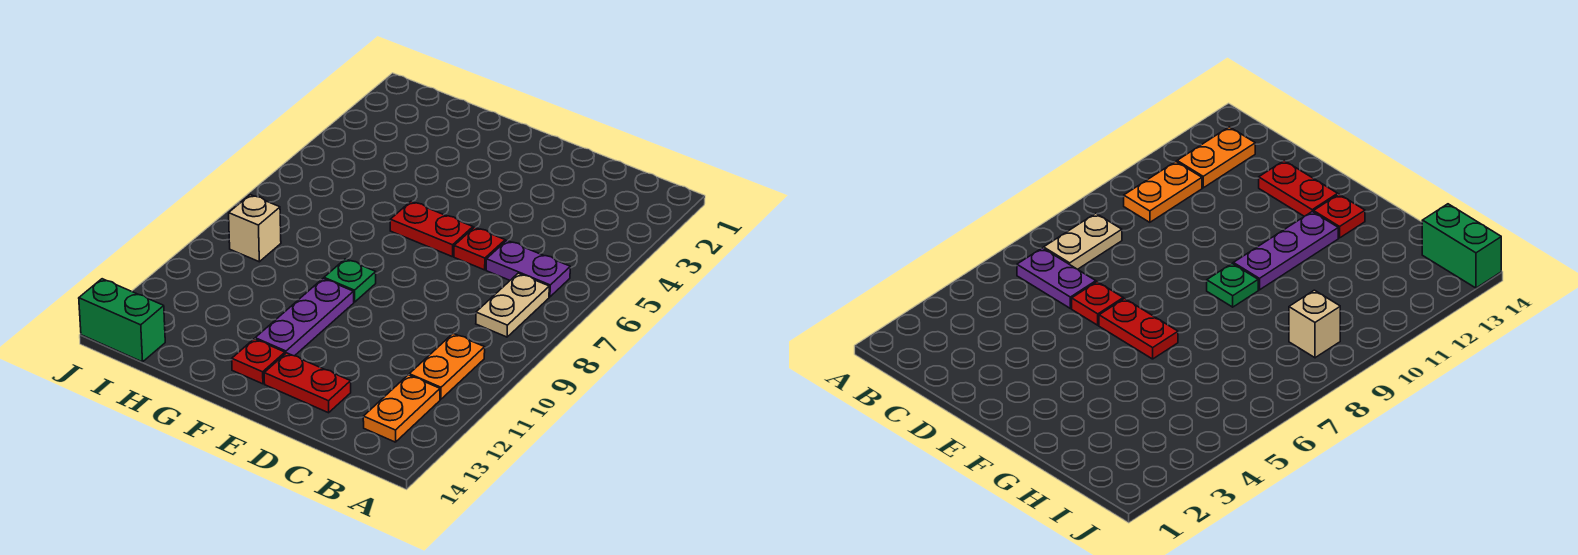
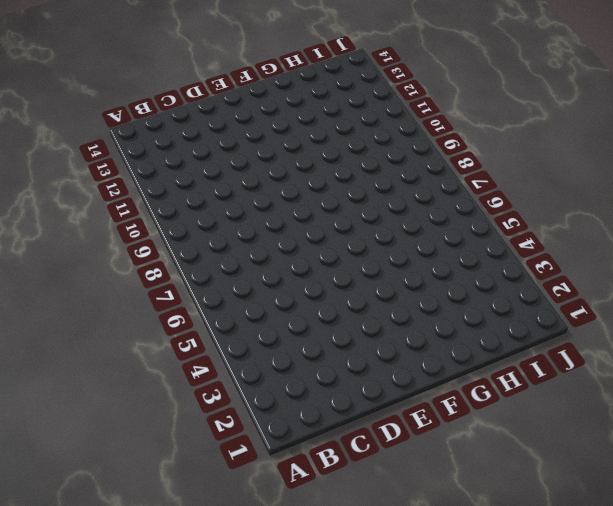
none -> purple 1x2 plate [486,241,570,297]
none -> tan 1x2 plate [476,273,549,337]
none -> orange 1x2 plate [409,333,485,399]

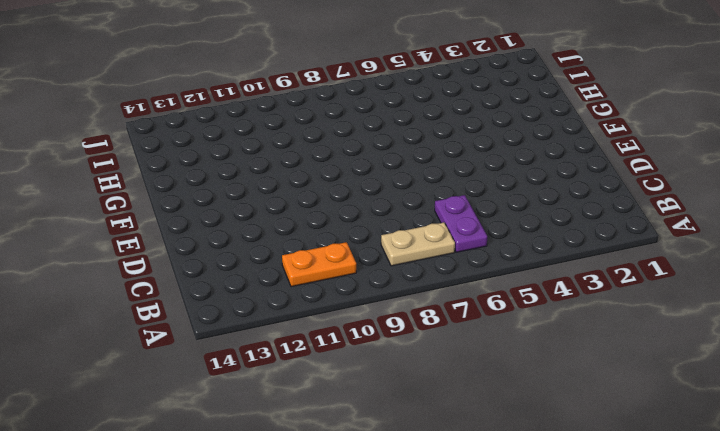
none -> orange 1x2 plate [363,375,440,442]
none -> red 1x1 plate [454,227,505,270]
none -> red 1x2 plate [264,353,351,413]

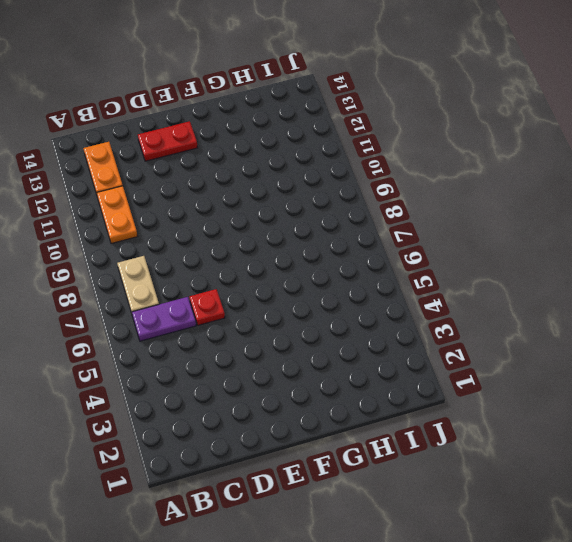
none -> red 1x2 plate [390,201,473,257]
none -> green 1x1 plate [324,259,376,302]
none -> purple 1x3 plate [255,279,354,356]

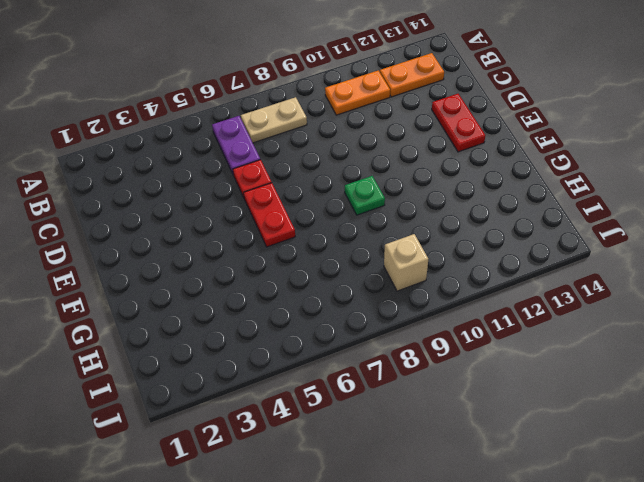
none -> purple 1x3 plate [255,279,354,356]
none -> red 1x1 plate [232,339,285,384]
none -> green 1x2 brick [79,279,165,362]

